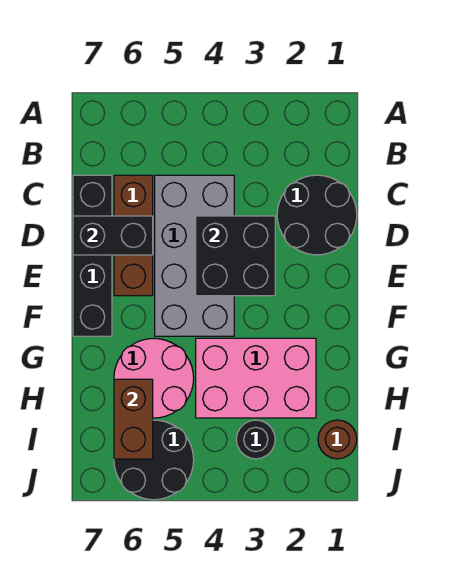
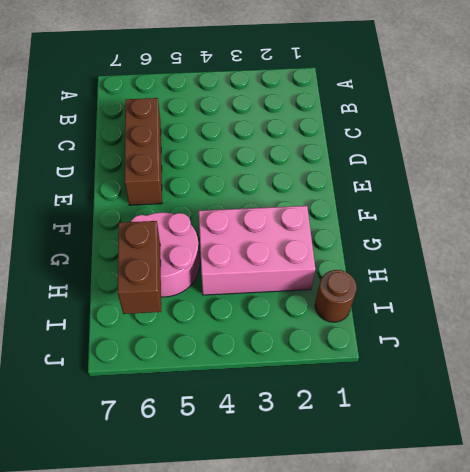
none -> black 2x2 round brick [277,175,357,255]
none -> grey 2x4 brick [155,175,234,336]
none -> black 1x4 brick [73,175,112,336]

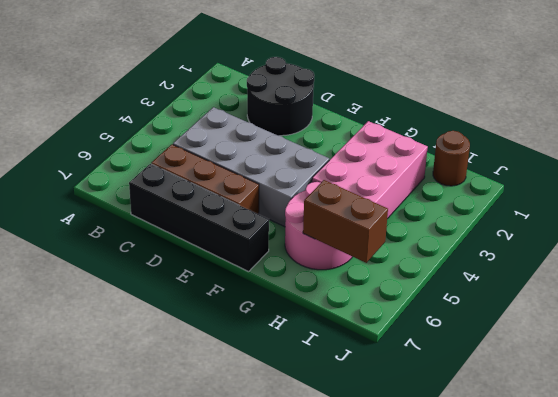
none -> black 1x1 round brick [236,420,275,459]
none -> black 2x2 round brick [114,420,194,500]
none -> black 2x2 brick [196,216,275,296]

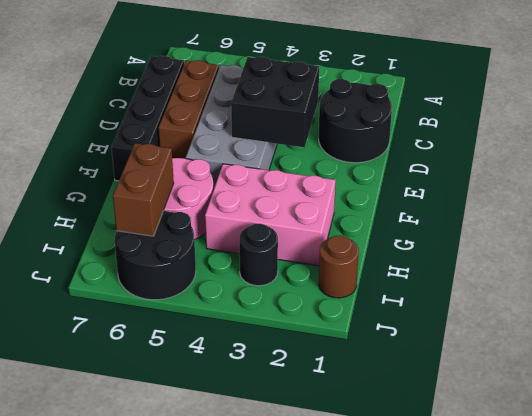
none -> black 1x2 brick [73,216,153,255]

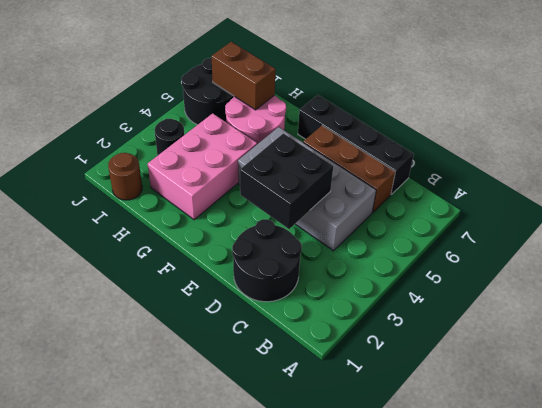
none -> black 1x2 brick [73,216,153,255]

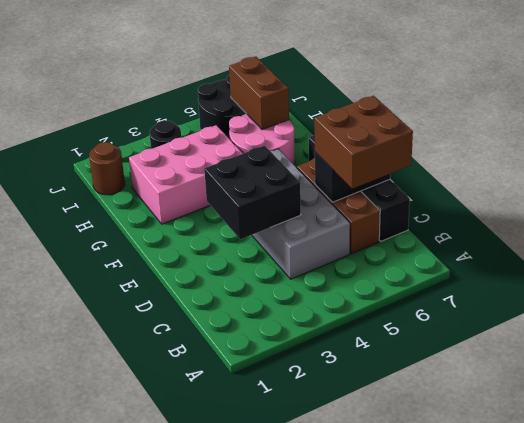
brown 2x2 brick [314,96,413,189] -> none
none -> black 2x2 round brick [277,175,357,255]

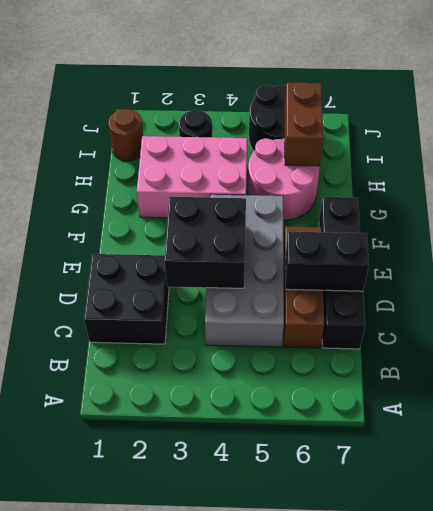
black 2x2 brick [84,254,169,344] -> black 2x2 round brick [277,175,357,255]

